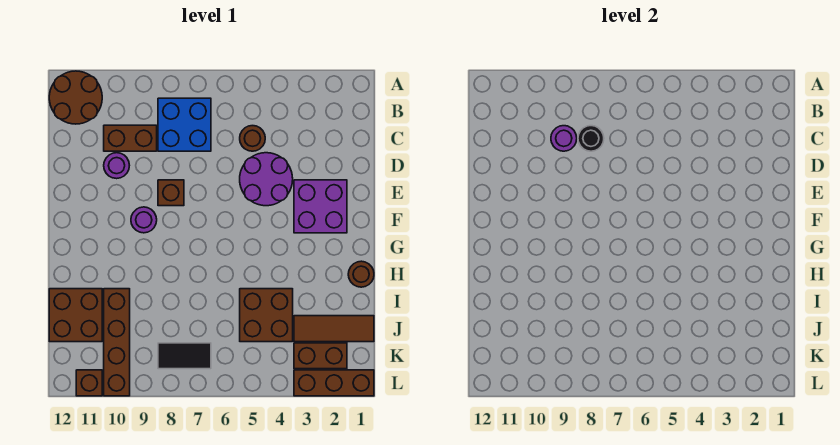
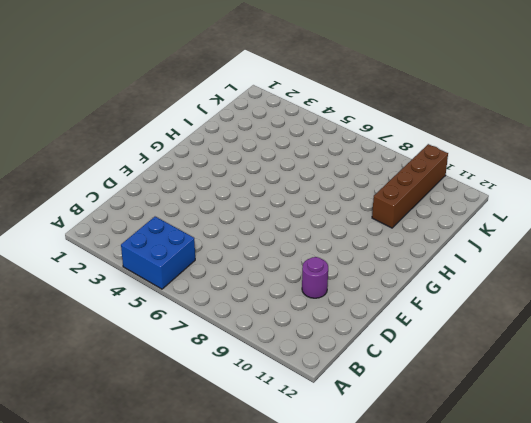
blue 2x2 brick [121,217,195,289] -> blue 2x2 brick moved to [158,98,211,151]
none -> brown 2x2 round brick [49,71,102,124]
none -> brown 1x1 round brick [240,126,265,151]
none -> brown 1x2 brick [104,125,157,151]

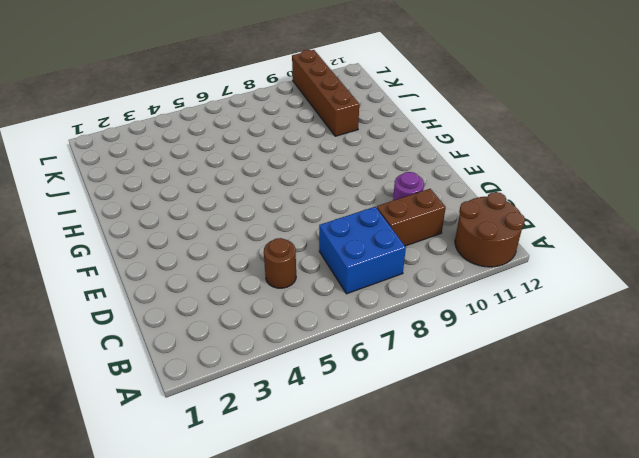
none -> purple 2x2 round brick [240,153,293,206]
none -> purple 2x2 brick [294,180,347,233]
none -> brown 1x1 brick [158,180,184,206]

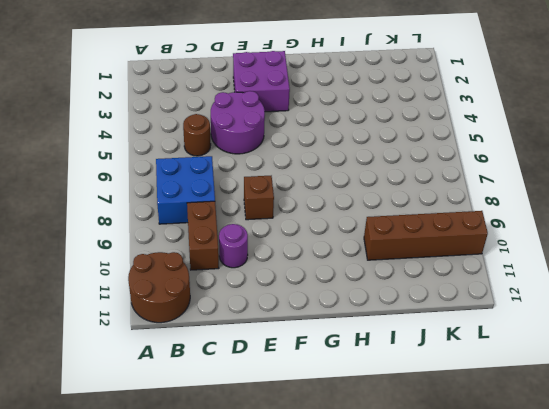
none -> purple 1x1 round brick [131,207,157,233]
none -> brown 1x1 round brick [348,261,374,287]
none -> brown 2x2 brick [240,289,293,342]

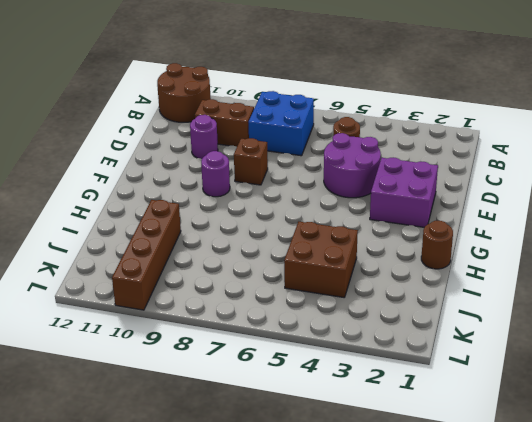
none -> brown 2x2 brick [49,289,102,342]
none -> brown 1x3 tile [294,316,374,342]
none -> brown 1x2 brick [294,343,347,369]

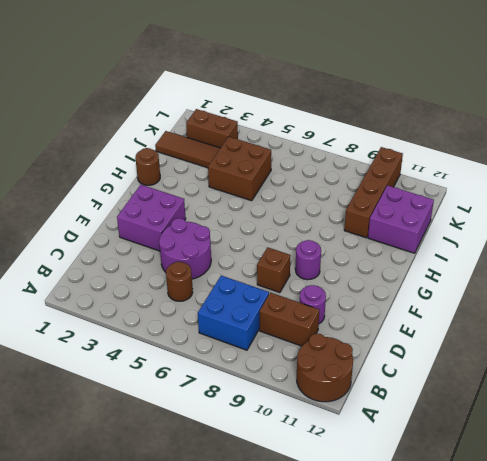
purple 2x2 brick [368,185,434,253] -> brown 2x2 brick [49,289,102,342]
none -> black 1x2 tile [158,343,211,369]
none -> brown 1x3 brick [294,370,374,396]
none -> brown 1x1 brick [76,370,102,396]

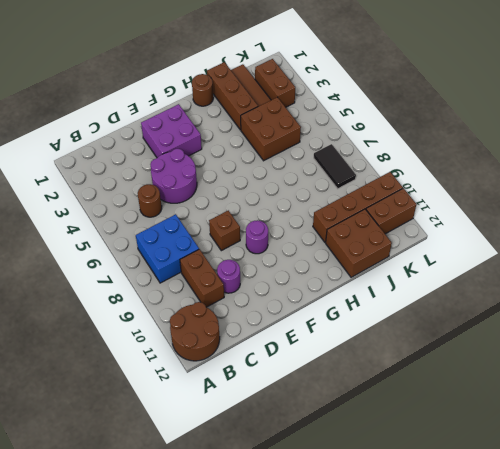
brown 1x3 brick [207,62,258,130] -> brown 1x3 brick moved to [294,370,374,396]
brown 1x2 brick [366,188,417,234] -> brown 1x1 brick [76,370,102,396]
none -> black 1x1 round brick [578,126,604,151]
none -> purple 1x1 round brick [551,126,577,151]

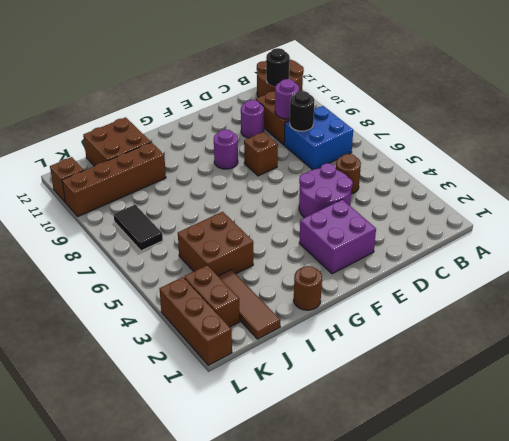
black 1x1 round brick [266,48,289,87] -> none

